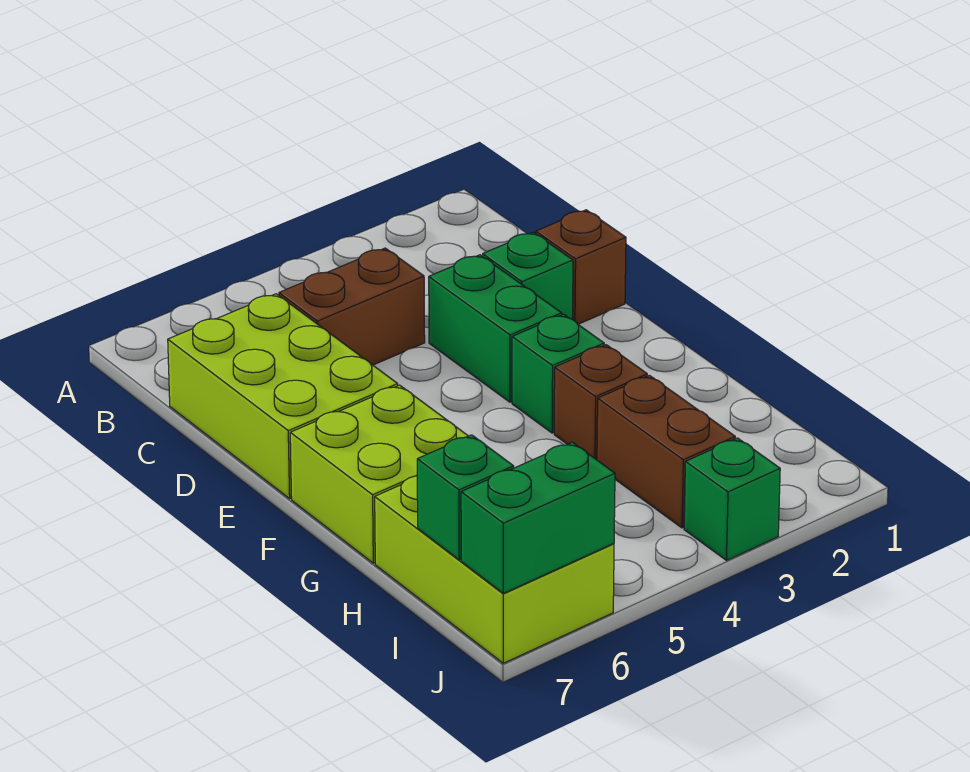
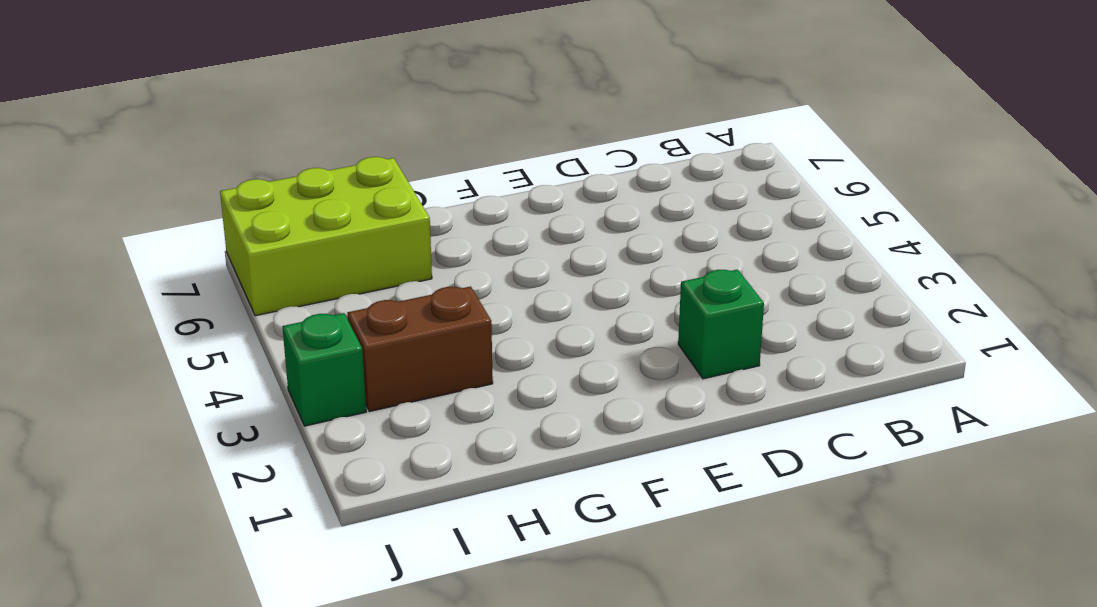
none -> brown 1x2 brick [279,248,425,365]
none -> lime 2x3 brick [168,294,398,499]
none -> brown 1x1 brick [536,210,626,324]

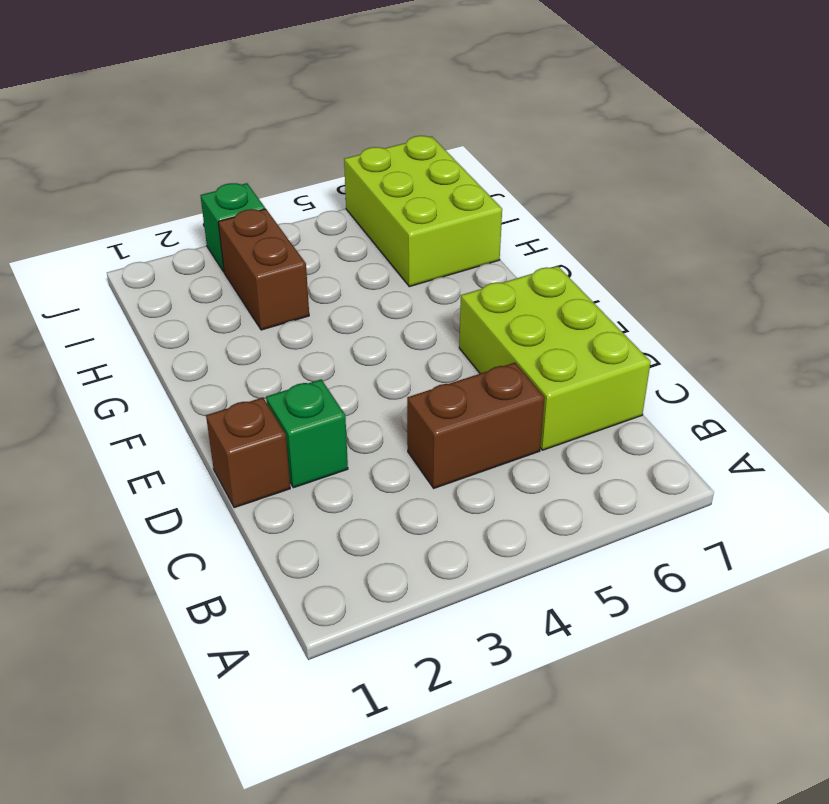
none -> green 1x2 brick [429,255,562,402]
none -> green 1x1 brick [512,314,604,433]
none -> lime 2x2 brick [290,385,468,563]

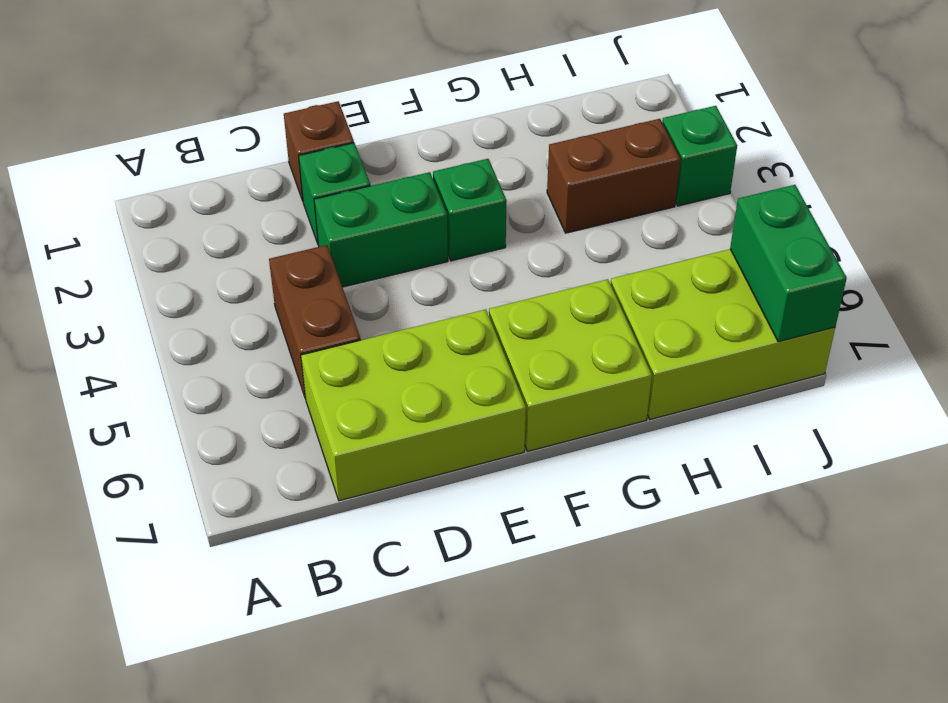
none -> brown 1x1 brick [554,345,647,460]
none -> green 1x1 brick [417,435,514,560]

